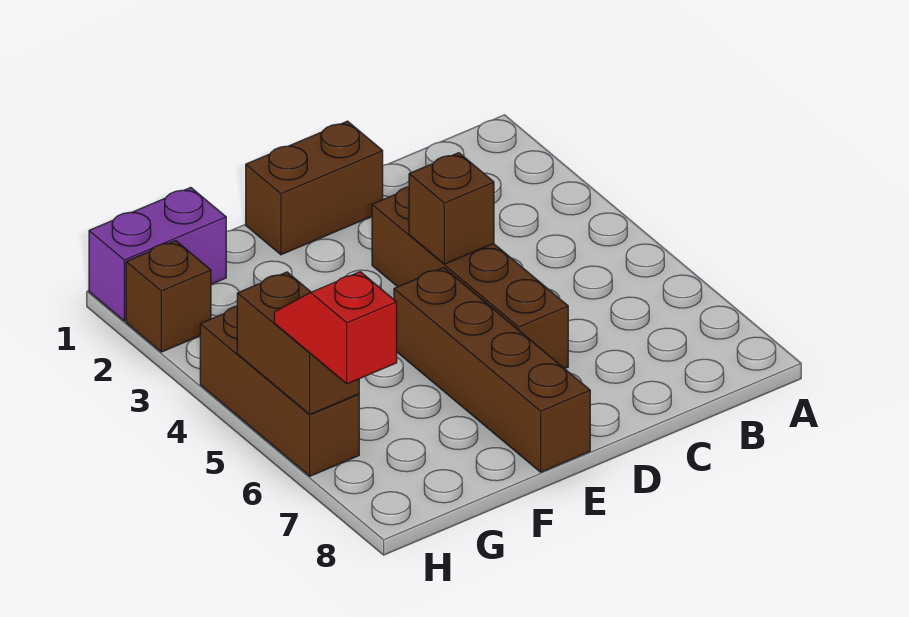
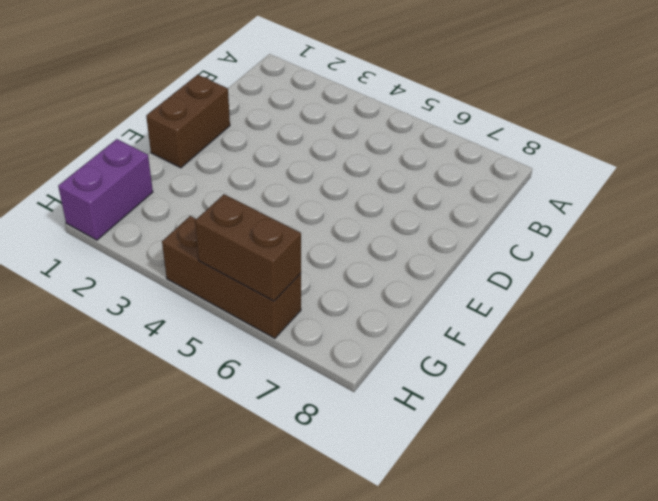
none -> brown 1x4 brick [372,187,568,369]
none -> brown 1x4 brick [394,268,590,472]

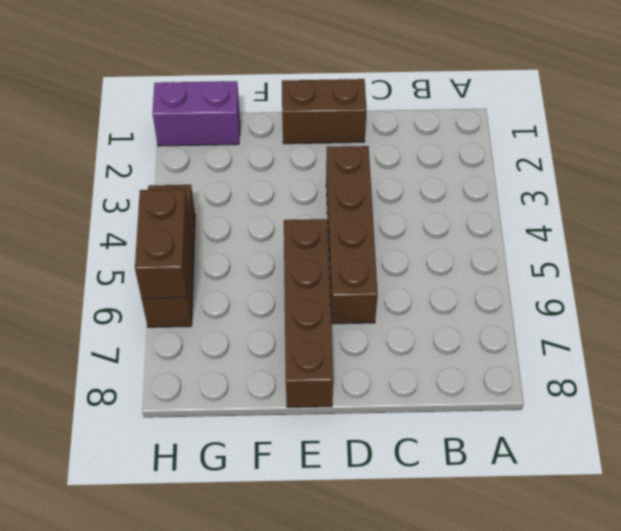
none -> brown 1x1 brick [126,241,211,352]
none -> brown 1x1 brick [409,153,494,264]

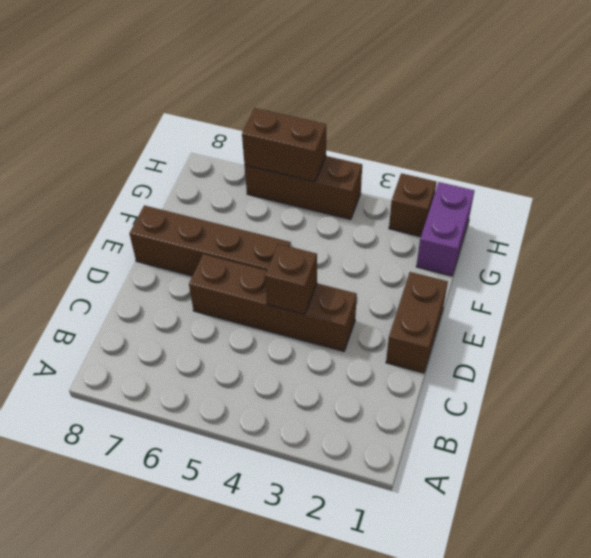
none -> red 1x2 slope [274,272,397,384]

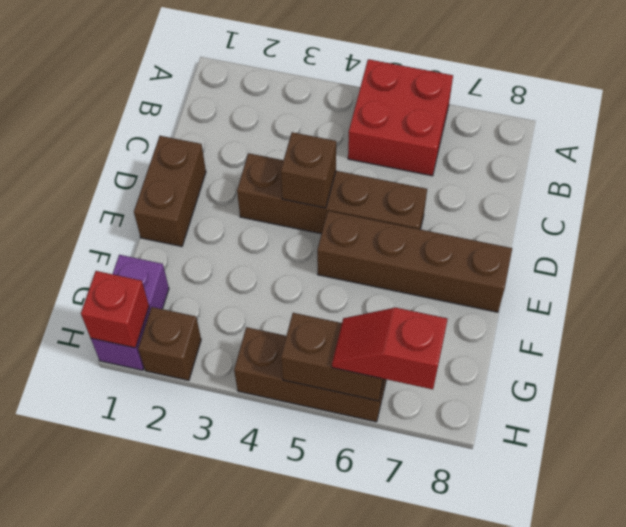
red 2x2 brick [348,59,453,176] -> none
red 1x1 brick [81,271,149,348] -> none

